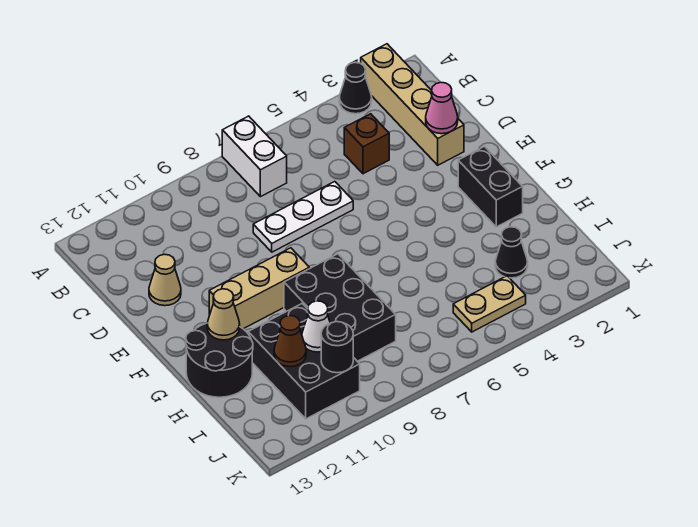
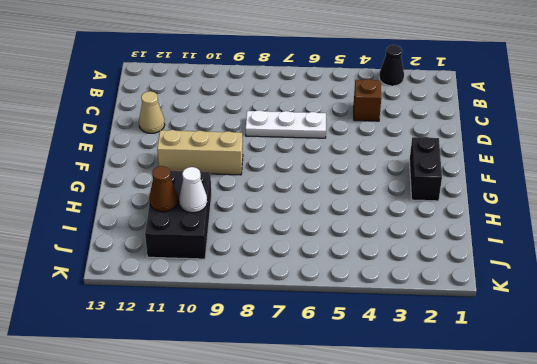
none -> tan 1x4 brick [361,44,464,165]
none -> white 1x2 brick [222,116,287,197]
none -> black 2x3 brick [284,254,396,361]

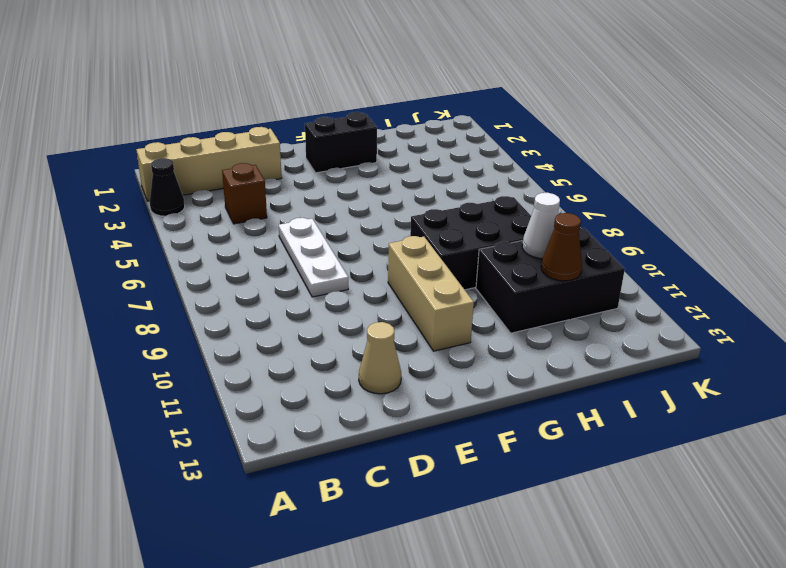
none -> white 1x2 brick [222,116,287,197]
none -> black 2x2 round brick [186,323,253,397]
none -> black 1x1 cone [495,227,528,278]

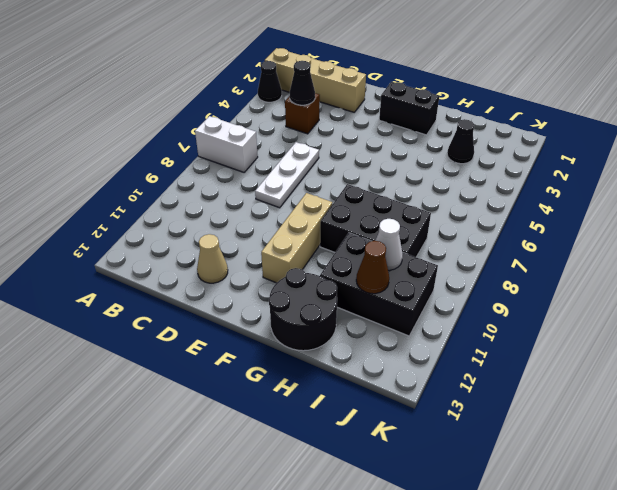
black 1x1 cone [290,61,315,105] -> none
none -> tan 1x2 plate [453,276,526,332]
none -> pink 1x1 cone [426,82,458,134]
none -> tan 1x1 cone [207,289,240,340]

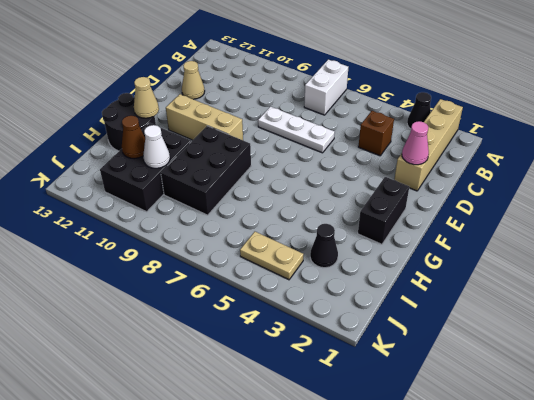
none -> black 1x1 round brick [321,322,353,373]

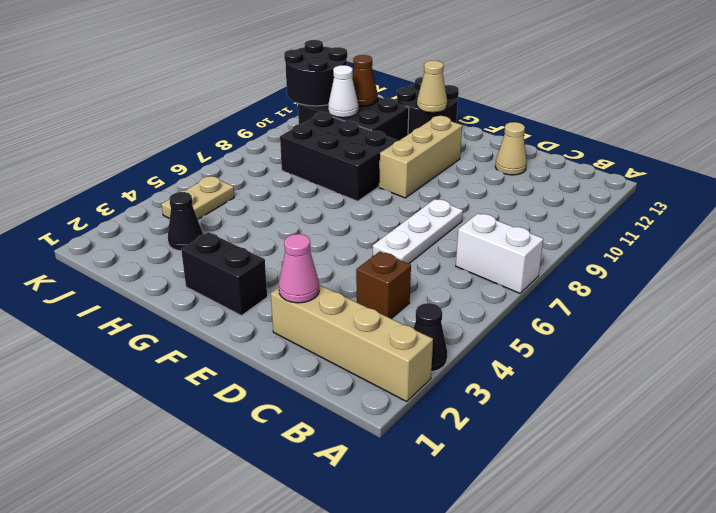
black 2x2 round brick [284,40,347,106] -> black 1x1 round brick [321,322,353,373]

